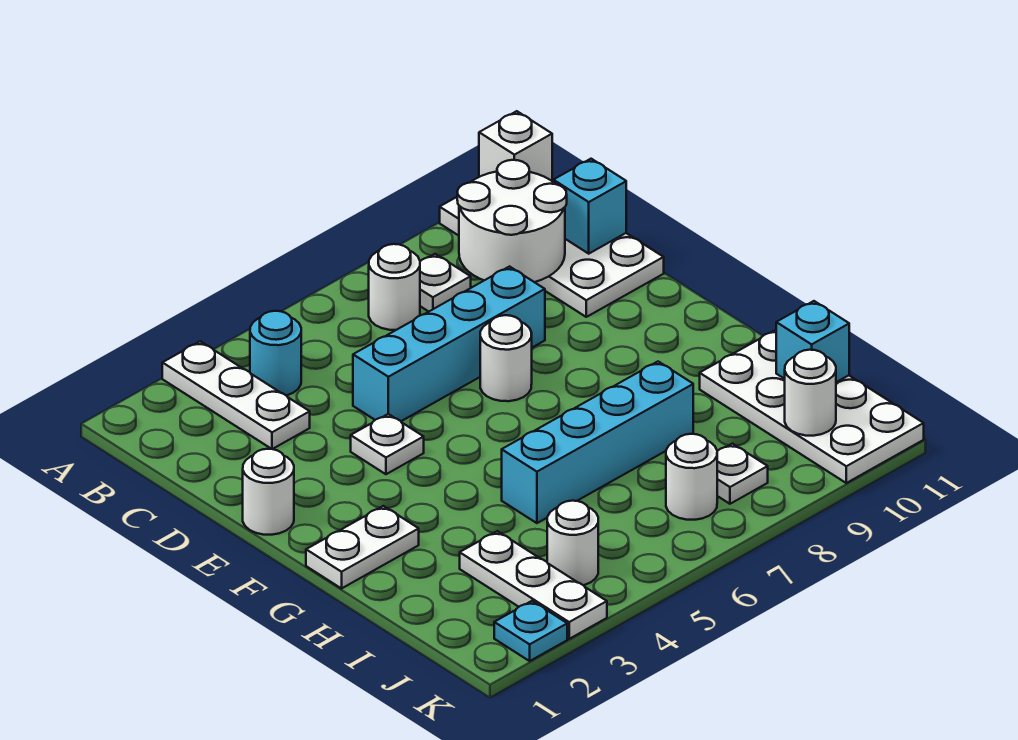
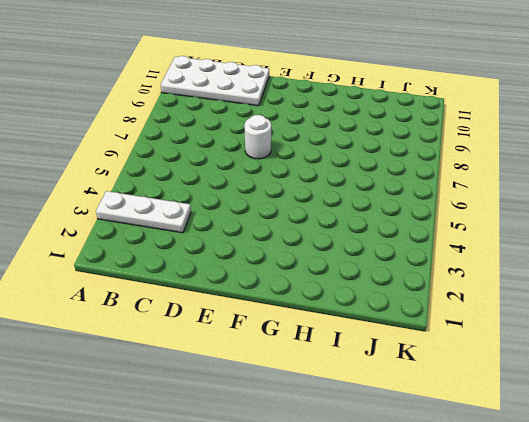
none -> cyan 1x1 round brick [250,311,301,396]
none -> white 1x1 round brick [369,244,420,330]
none -> white 1x1 plate [420,254,471,312]

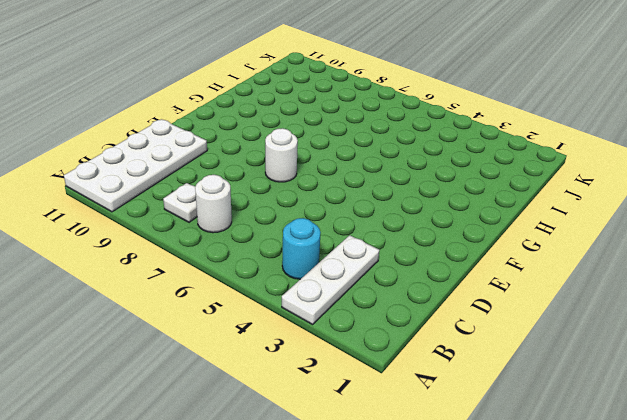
none -> cyan 1x4 brick [353,267,545,421]
none -> white 1x1 round brick [243,449,294,535]
none -> white 1x1 plate [351,414,424,474]

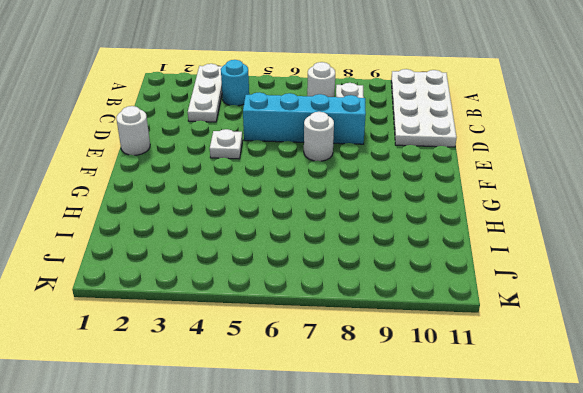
none -> white 1x2 plate [306,506,419,589]
none -> cyan 1x4 brick [502,362,693,523]
none -> white 2x4 plate [700,330,924,483]

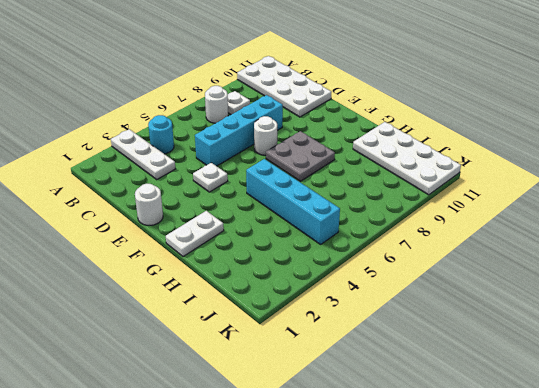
grey 2x2 plate [266,131,335,181] -> none
cyan 1x4 brick [246,159,340,244] -> cyan 1x4 brick turned to [502,362,693,523]
none -> white 1x3 plate [460,531,607,639]
none -> white 1x1 round brick [547,501,598,585]
none -> white 1x1 round brick [666,434,717,520]

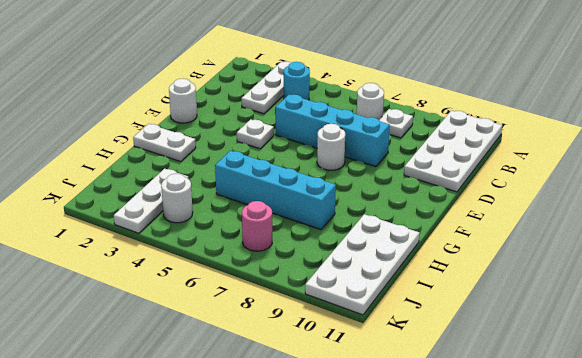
pink 1x1 round brick [242,201,272,251] -> white 1x1 round brick [666,434,717,520]
none -> white 1x1 plate [717,444,768,504]
none -> cyan 1x1 plate [494,601,567,661]
none -> white 1x1 brick [479,111,552,181]

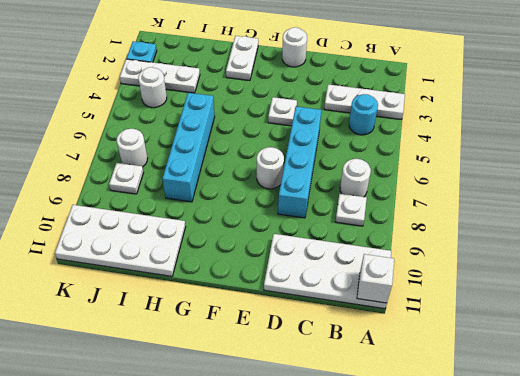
none -> white 2x2 round brick [457,160,567,282]
none -> cyan 1x1 brick [553,159,626,254]
none -> cyan 1x1 brick [776,301,849,382]

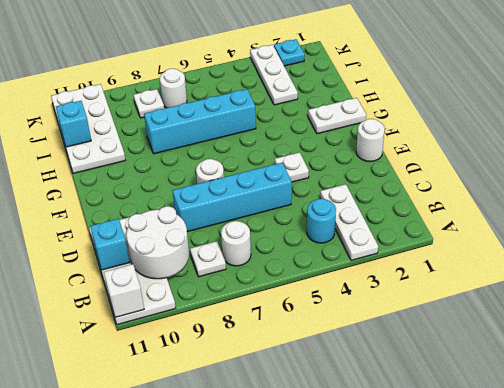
none -> white 1x1 round brick [547,501,598,585]
none -> white 1x1 round brick [785,350,836,436]

